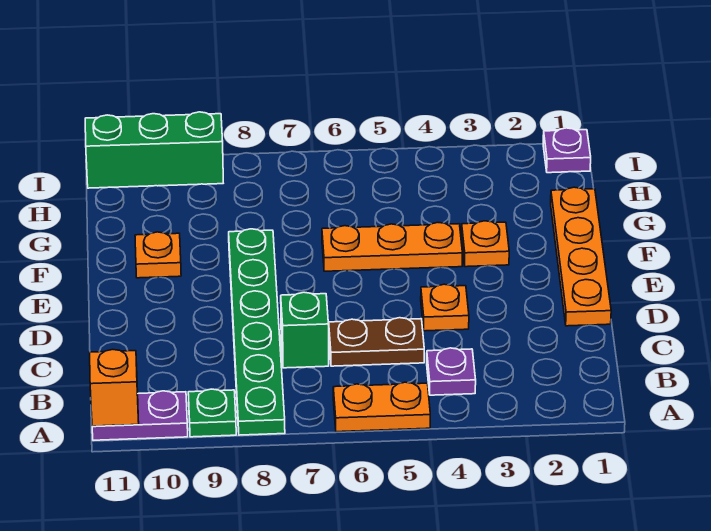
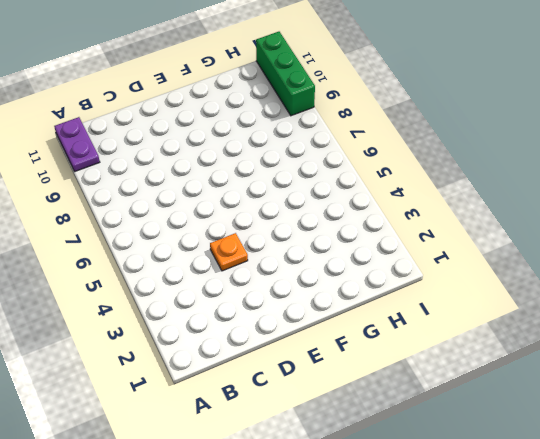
none -> orange 1x2 plate [333,382,430,432]
none -> green 1x6 plate [229,229,285,435]
none -> green 1x1 plate [188,389,236,437]

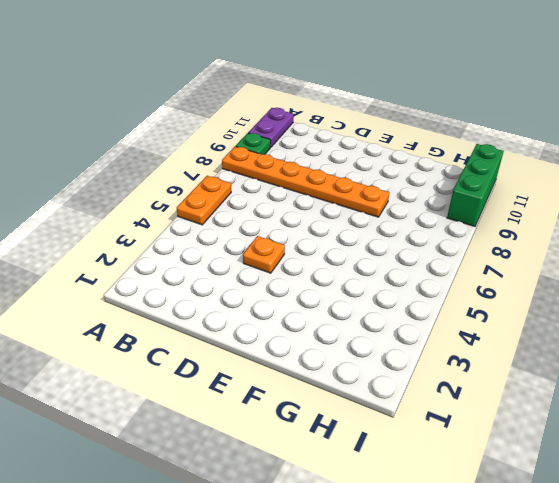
orange 1x6 plate [222,146,389,217] -> green 1x6 plate [229,229,285,435]
none -> purple 1x1 plate [427,348,476,395]
none -> brown 1x2 plate [329,318,424,366]
none -> green 1x1 brick [281,292,329,368]

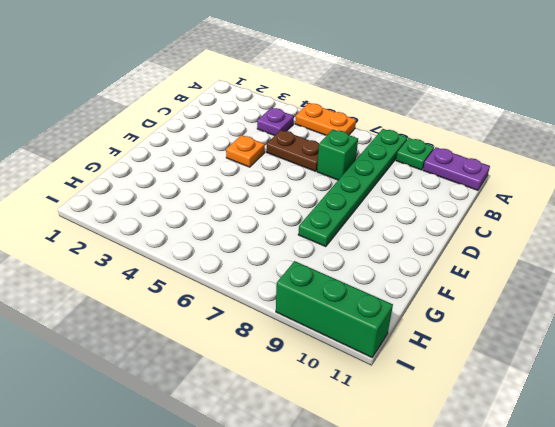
none -> orange 1x4 plate [551,187,611,326]
none -> orange 1x1 plate [462,221,509,267]
none -> orange 1x3 plate [322,223,463,271]

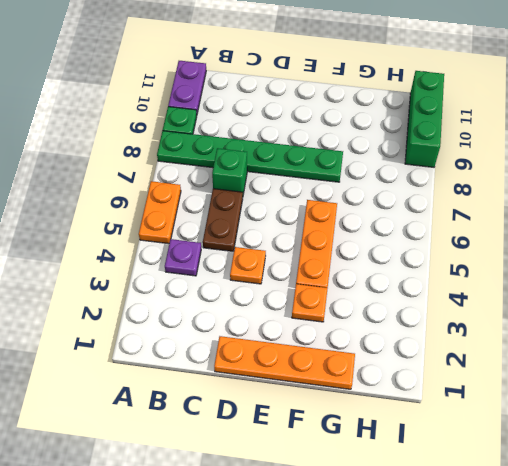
none -> orange 1x1 plate [135,232,181,278]
none -> purple 1x1 plate [543,128,591,173]
none -> orange 1x1 brick [90,349,139,427]

